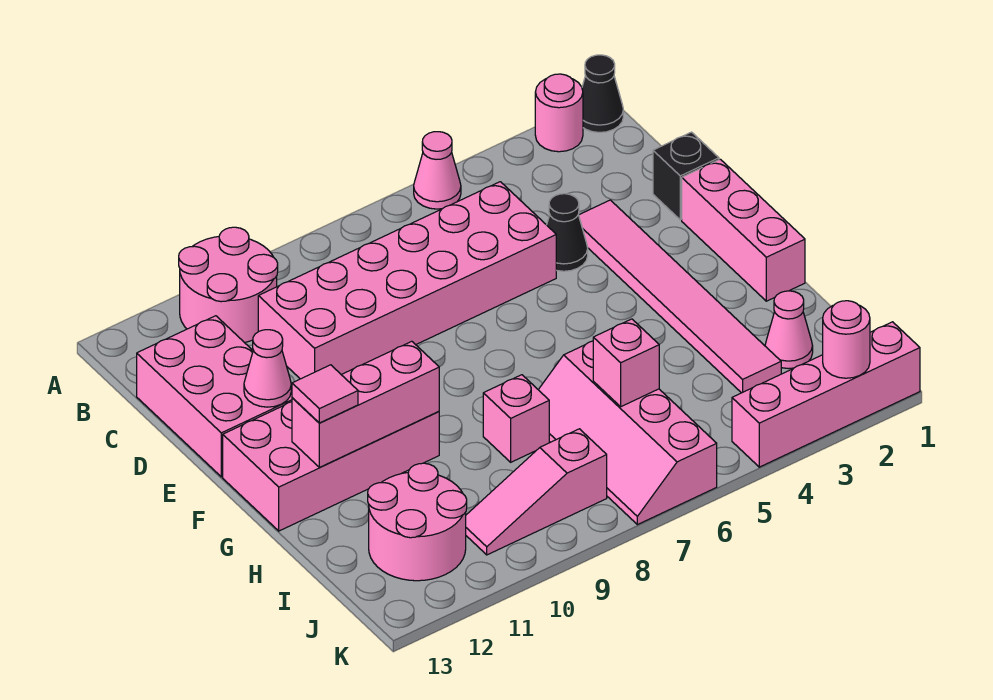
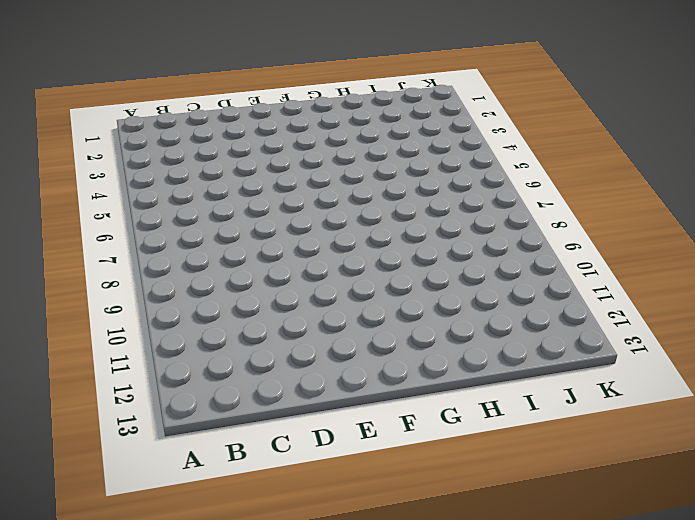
none -> black 1x1 cone [582,55,623,132]
none -> pink 1x1 round brick [535,74,583,152]
none -> pink 1x1 cone [414,132,461,209]

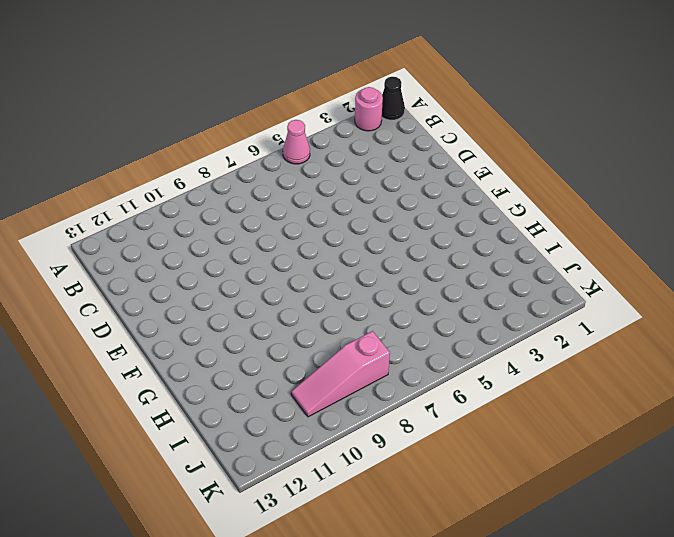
none -> pink 2x2 round brick [179,227,278,343]
none -> pink 2x6 brick [258,182,556,379]
none -> pink 2x3 brick [137,316,292,477]

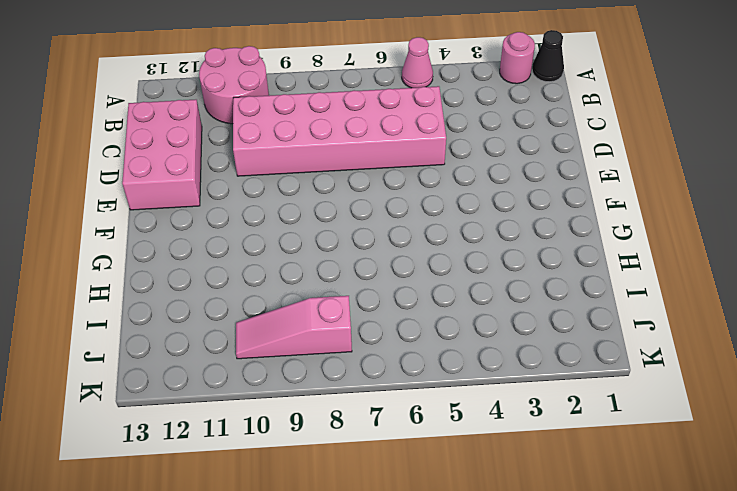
none -> black 1x1 brick [653,132,719,220]
none -> pink 1x6 tile [579,200,781,393]
none -> black 1x1 cone [547,194,588,271]

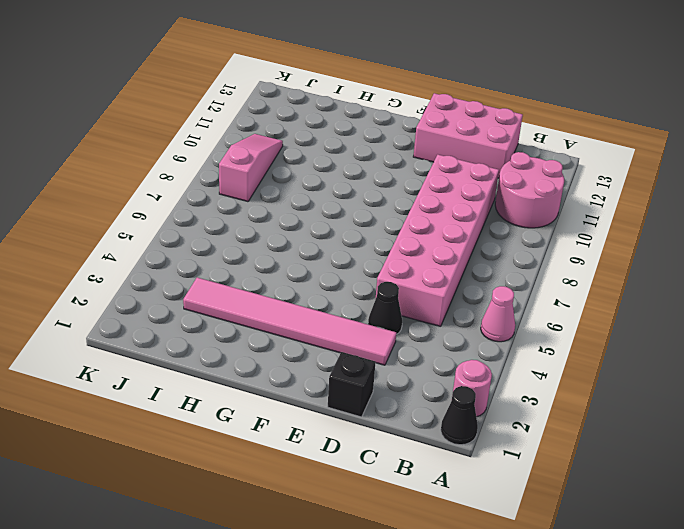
none -> pink 1x3 brick [682,159,805,301]
none -> pink 2x4 brick [223,402,439,531]
none -> pink 2x4 slope [538,341,717,525]

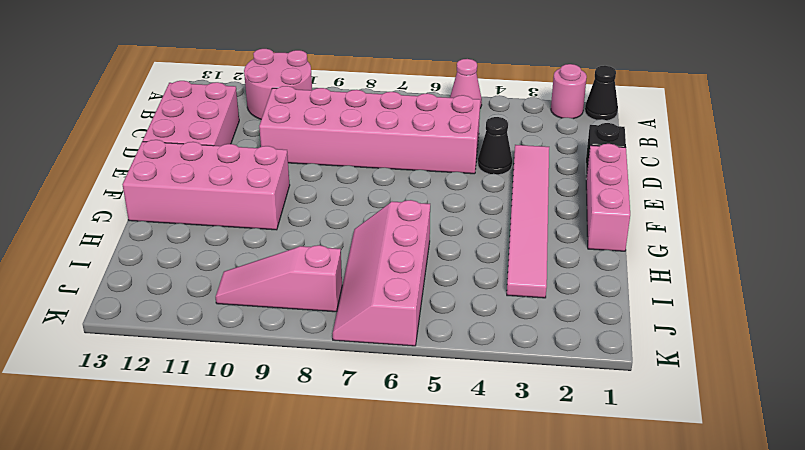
none -> pink 1x1 brick [483,375,549,462]
none -> pink 1x1 cone [765,291,813,369]
none -> pink 2x2 round brick [368,463,467,581]

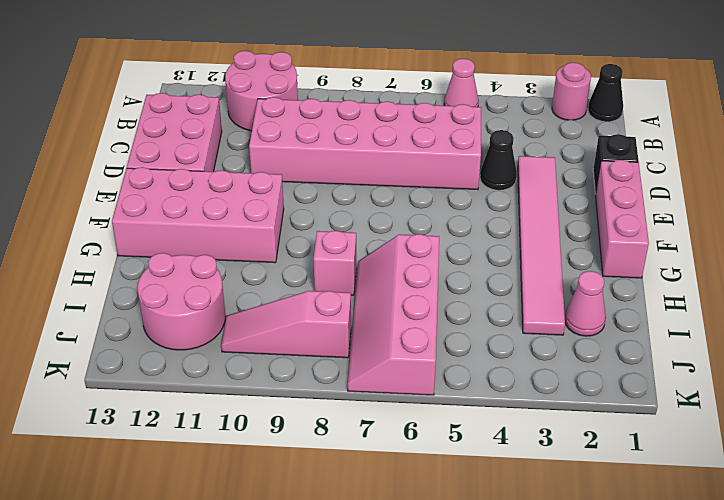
none -> pink 1x4 brick [732,322,920,467]
none -> pink 1x1 cone [244,330,291,407]
none -> pink 1x3 brick [292,341,439,467]

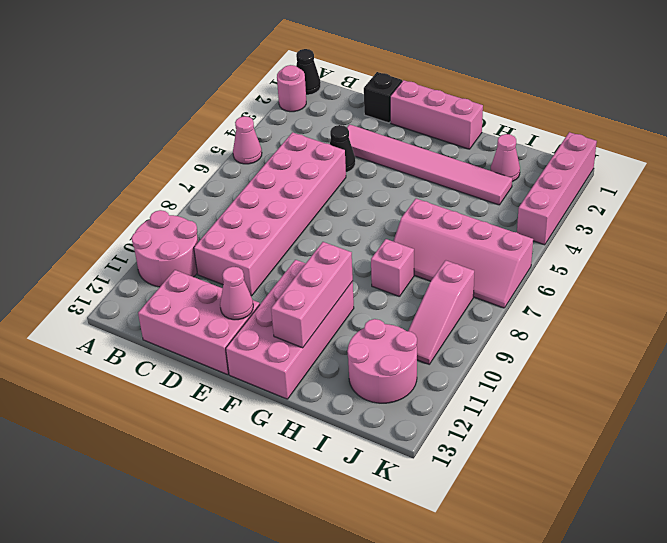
none -> pink 1x1 brick [593,319,659,407]
none -> pink 1x1 round brick [823,301,870,378]
none -> pink 1x1 tile [292,365,358,423]

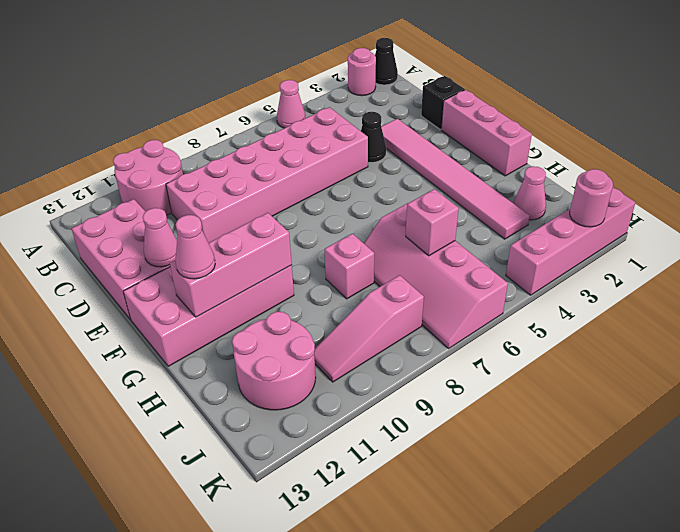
pink 1x1 cone [176,215,215,279] -> pink 1x1 tile [292,365,358,423]

